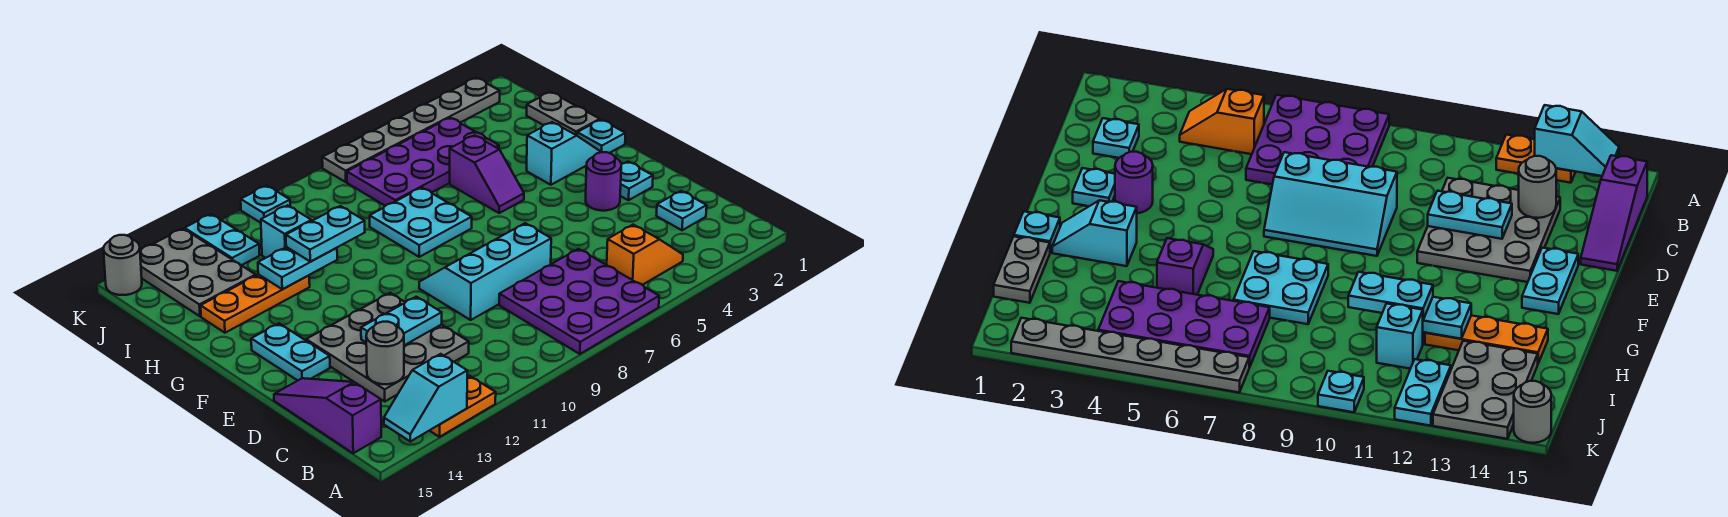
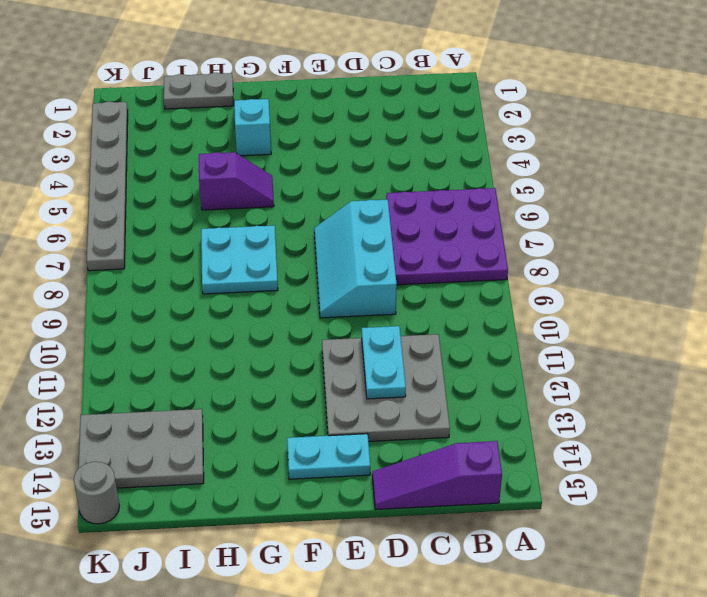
none -> orange 1x2 plate [430,376,496,437]
none -> orange 1x2 slope [607,225,683,285]
none -> cyan 1x1 plate [656,191,707,230]

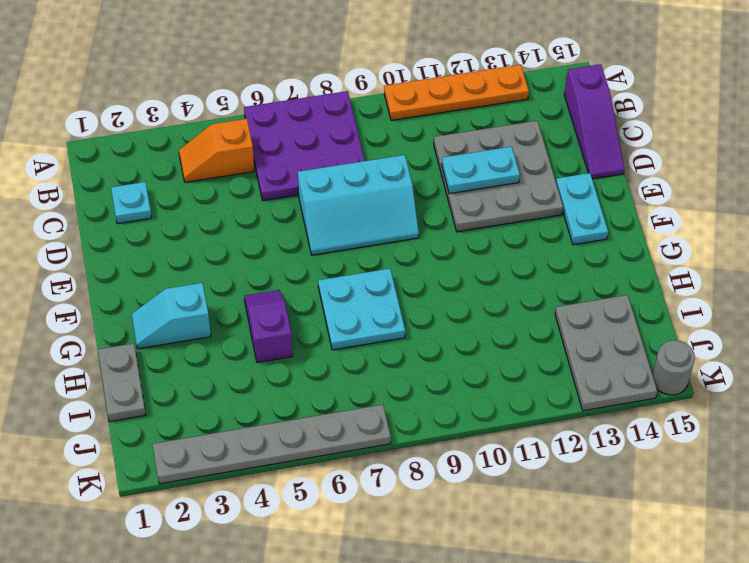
orange 1x4 plate [384,65,529,120] -> orange 1x2 plate [430,376,496,437]
none -> cyan 1x1 plate [620,162,653,200]
none -> purple 1x1 round brick [586,152,621,211]
none -> cyan 1x1 plate [577,120,625,153]

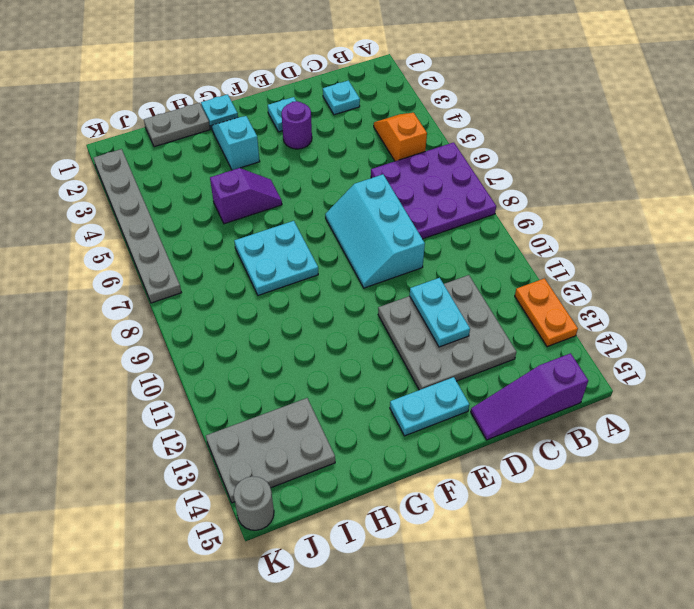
none -> orange 1x3 plate [201,274,310,333]
none -> purple 2x4 plate [347,118,499,206]
none -> cyan 1x1 brick [261,205,311,258]

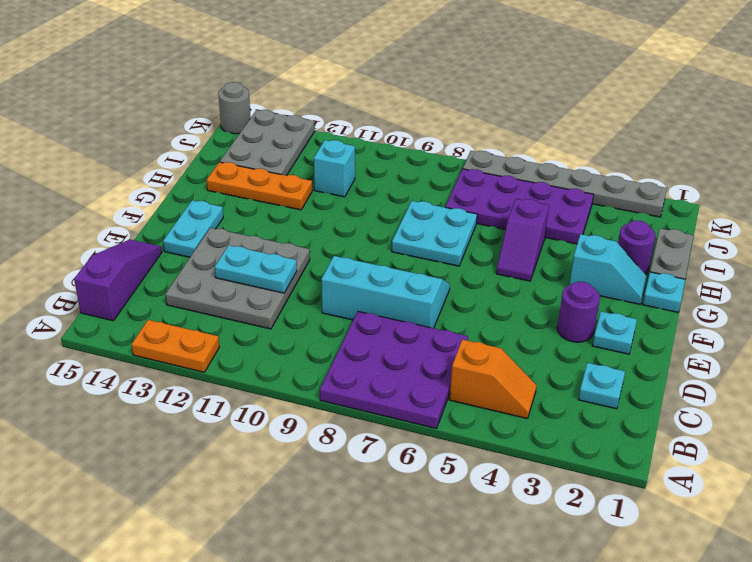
purple 1x1 round brick [618,221,655,275] -> none
none -> cyan 1x2 plate [185,214,260,265]
none -> cyan 1x1 plate [241,186,290,223]
none -> cyan 1x2 slope [384,354,467,441]

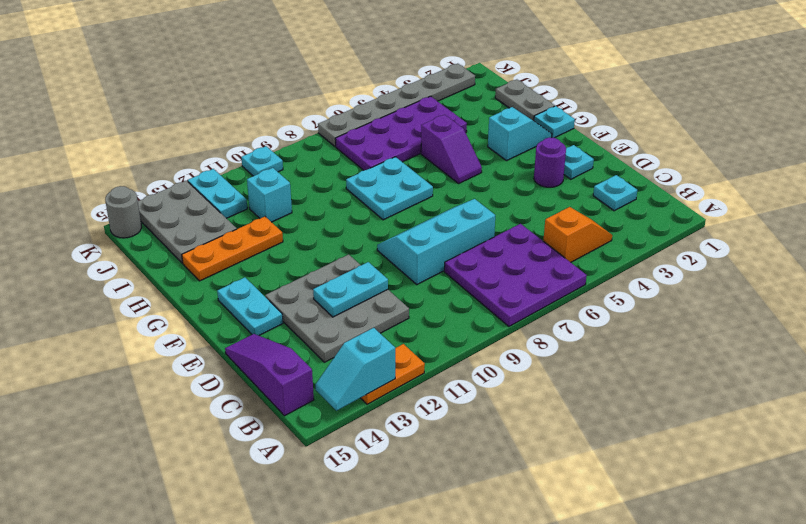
none -> grey 1x1 round brick [366,322,404,384]
none -> cyan 1x2 plate [258,247,337,289]
none -> cyan 1x2 plate [286,206,365,262]

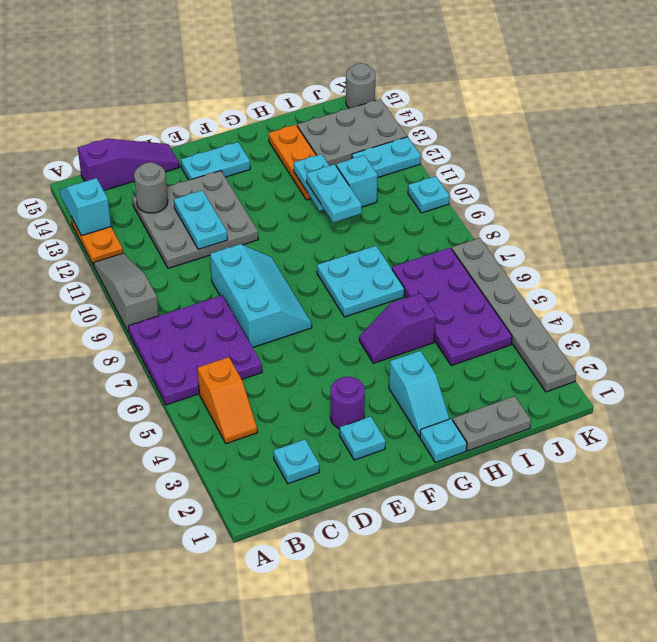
grey 1x3 slope [94,253,158,333] -> none

